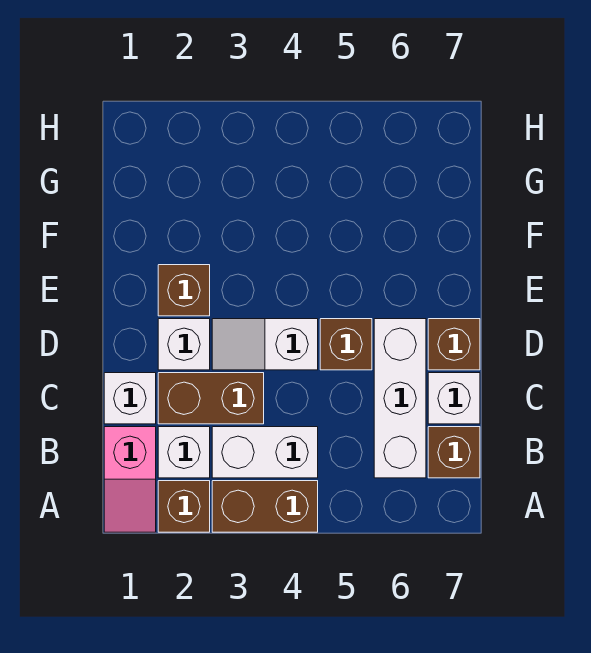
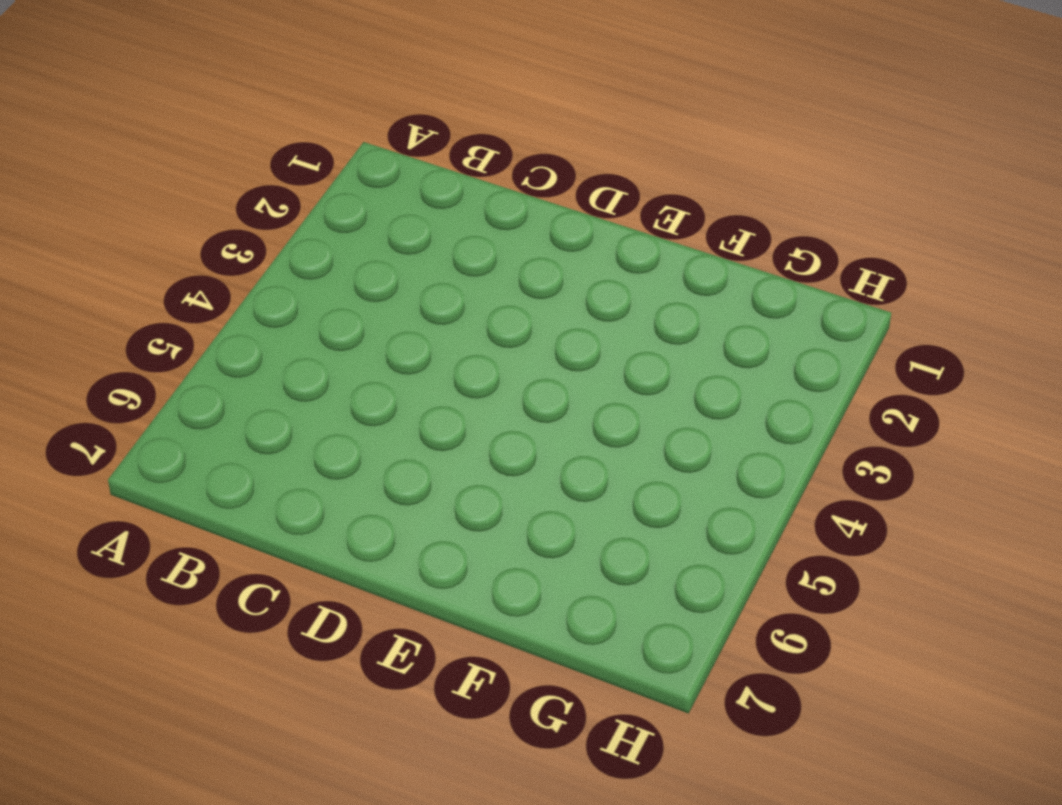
none -> pink 1x2 slope [104,427,156,532]
none -> brown 1x1 brick [158,481,210,532]
none -> brown 1x2 brick [212,481,318,532]

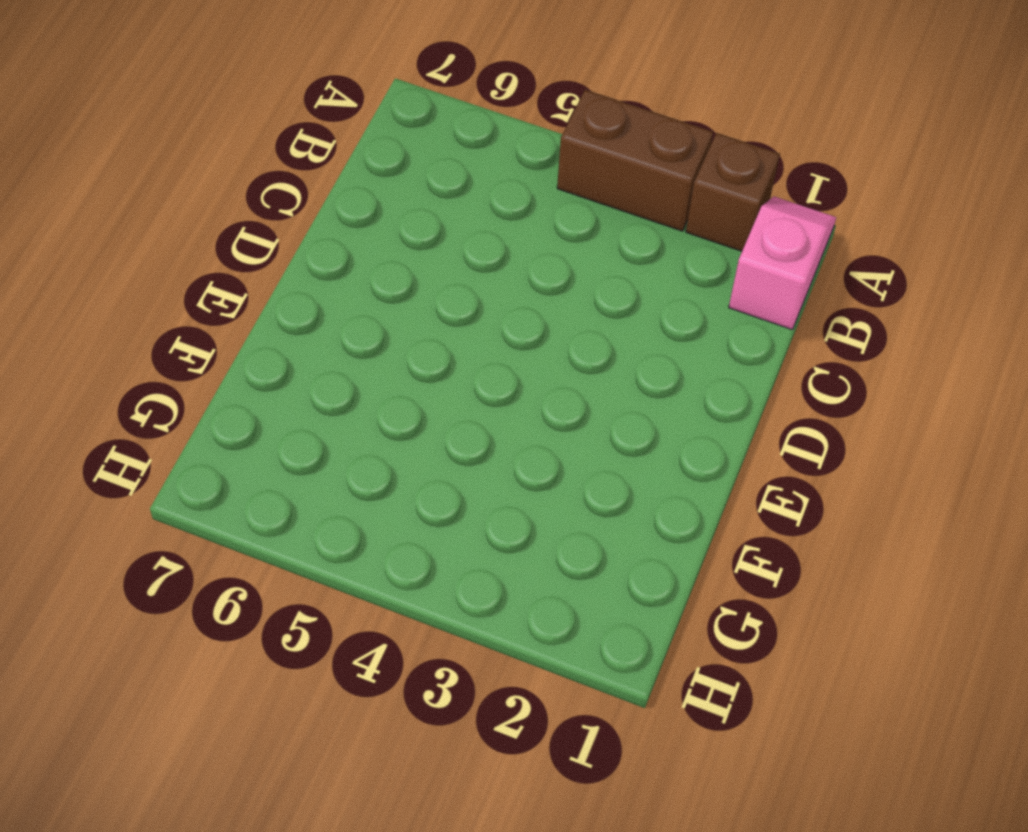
none -> white 1x1 brick [158,427,210,478]
none -> white 1x2 brick [212,427,318,478]
none -> white 1x3 brick [374,319,426,478]

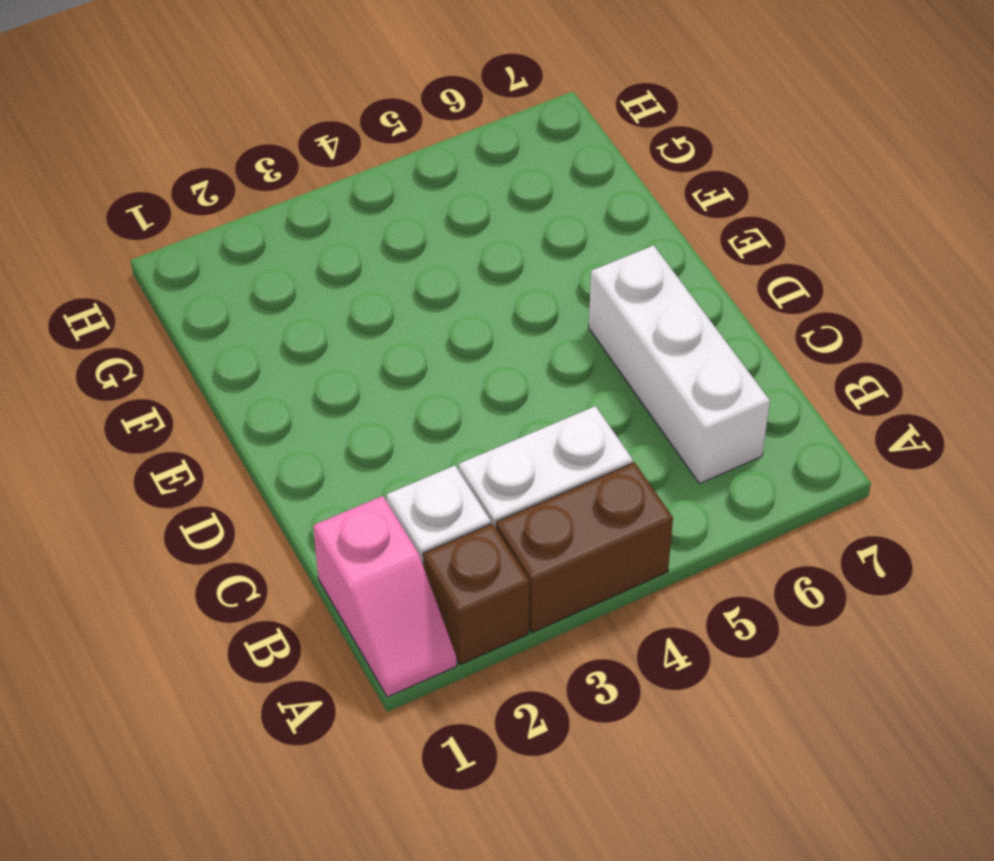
none -> brown 1x1 brick [428,427,480,478]
none -> white 1x1 brick [104,373,156,424]
none -> brown 1x2 brick [158,373,264,424]

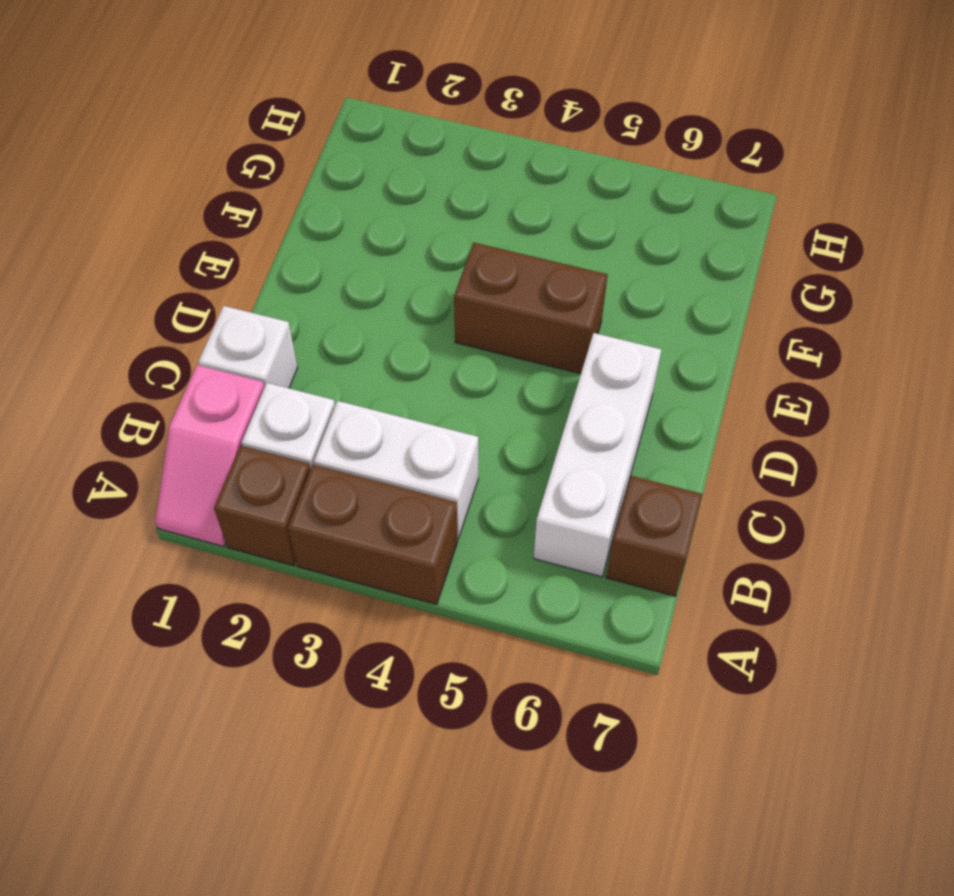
brown 1x2 brick [454,243,608,374] -> brown 1x2 brick moved to [158,373,264,424]
none -> white 1x1 brick [428,373,480,424]
none -> white 1x1 brick [158,319,210,370]
none -> white 1x2 slope [212,319,318,370]

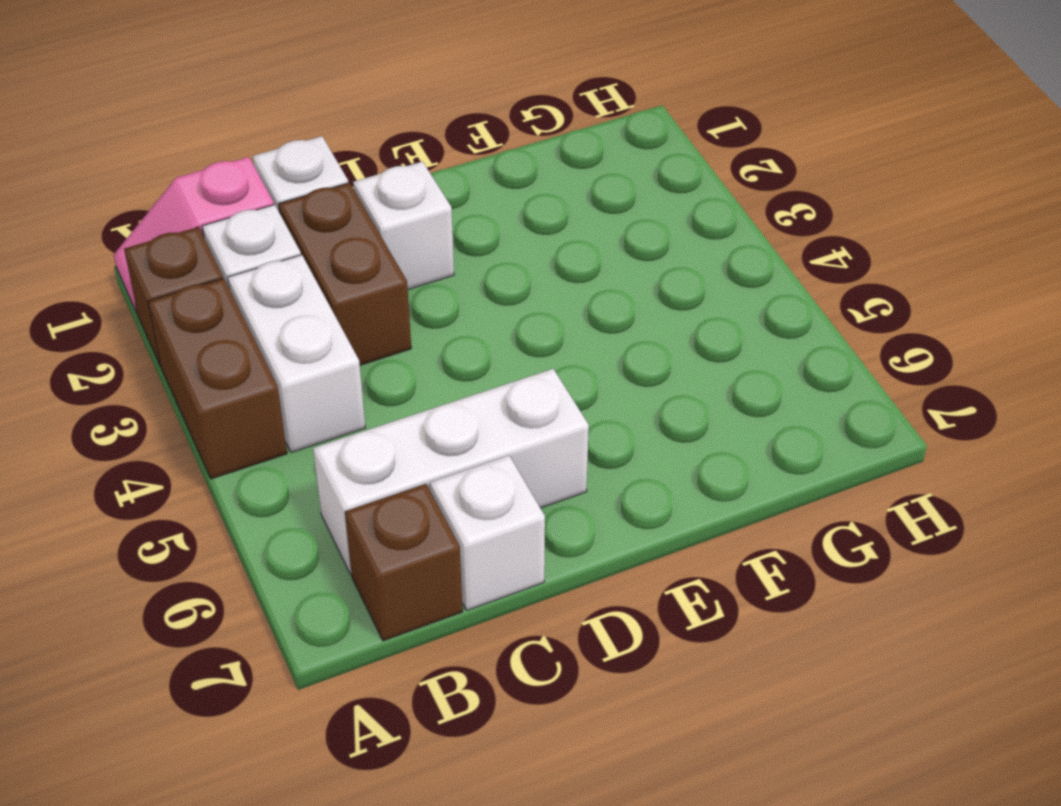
none -> white 1x2 slope [212,319,318,370]
none -> brown 1x1 brick [320,319,372,370]
none -> brown 1x1 brick [428,319,480,370]

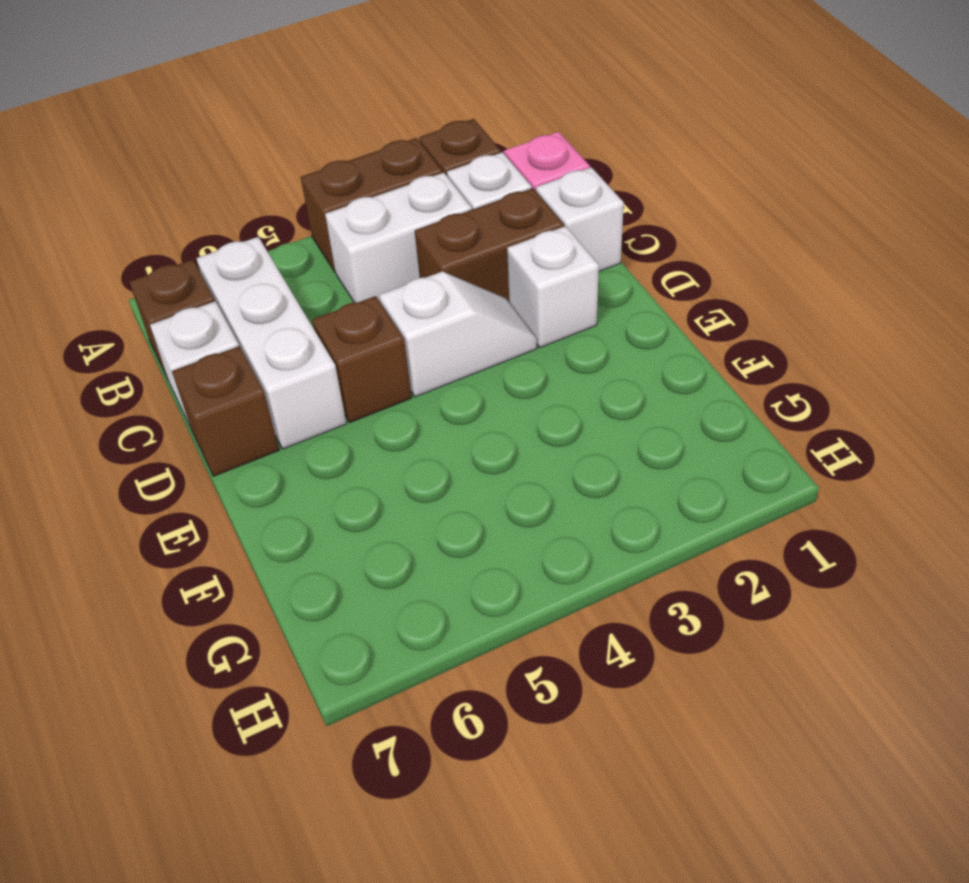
none -> brown 1x1 brick [158,265,210,316]

